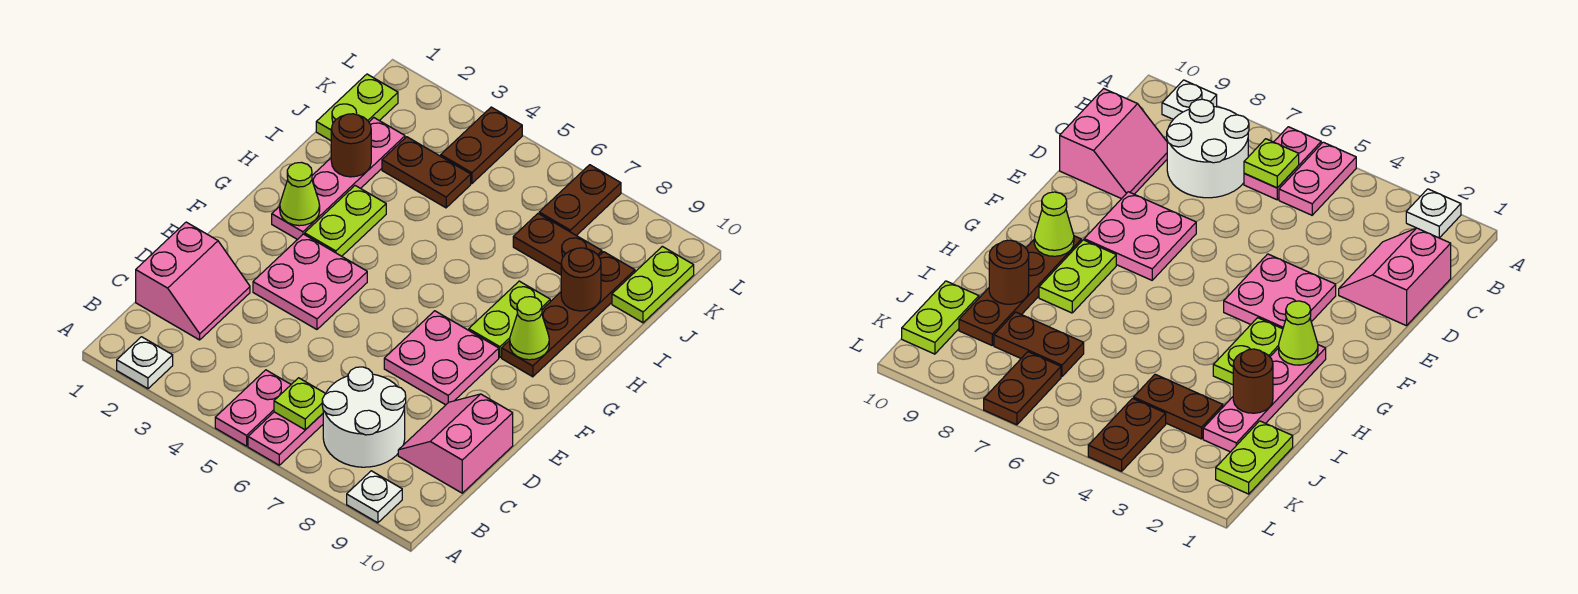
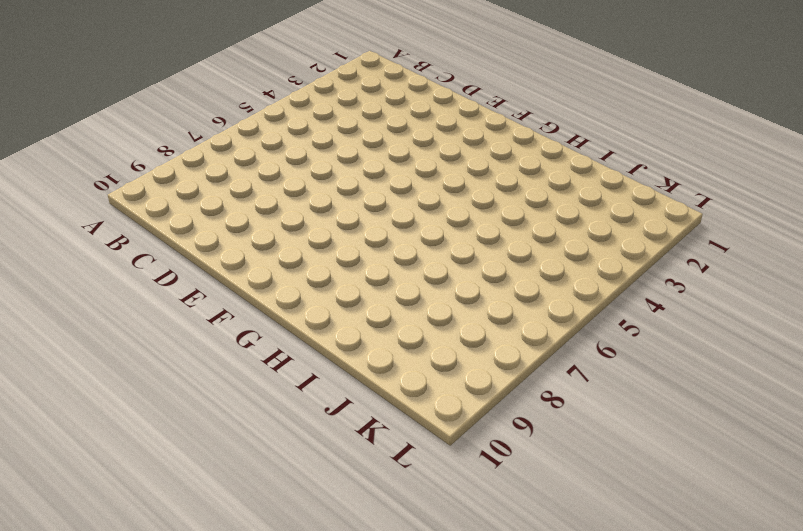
none -> white 1x1 plate [117,337,173,389]
none -> pink 1x2 plate [215,370,291,446]
none -> pink 1x2 plate [248,412,323,465]

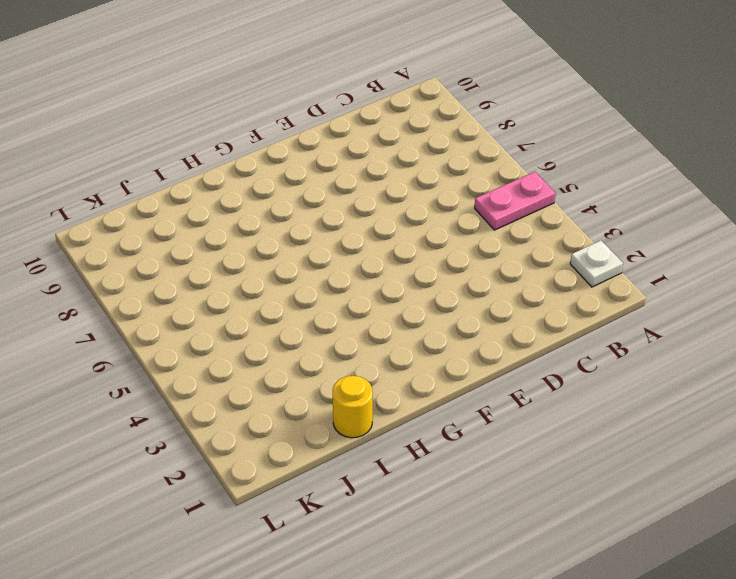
yellow 1x1 round brick [333,376,373,438] -> none
none -> pink 1x2 plate [248,412,323,465]
none -> white 1x1 plate [347,471,402,523]
none -> white 2x2 round brick [322,367,406,467]

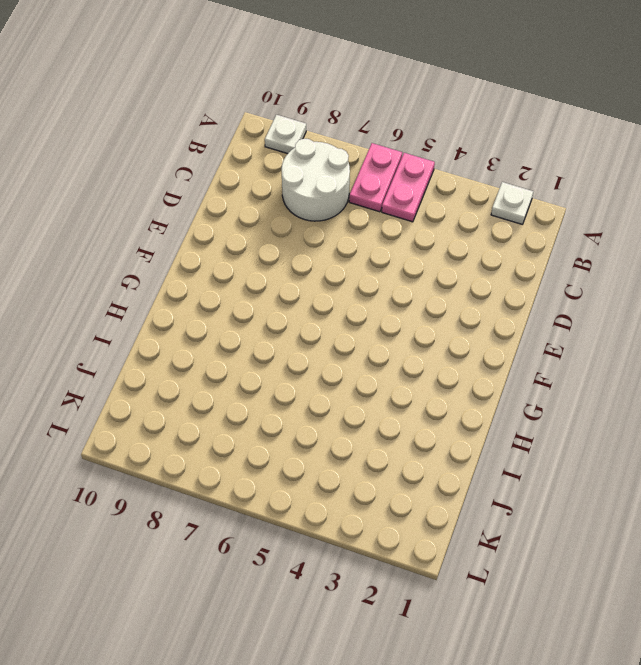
none -> pink 2x2 slope [136,222,250,340]
none -> pink 2x2 slope [398,394,513,493]
none -> pink 2x2 plate [253,234,367,329]

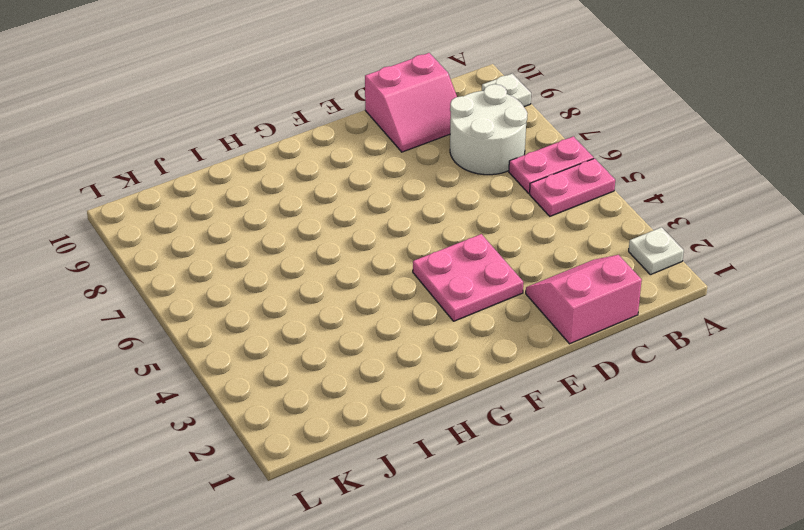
none -> pink 2x2 plate [384,311,499,405]
none -> pink 1x4 plate [272,118,405,240]
none -> lime 1x2 plate [305,186,386,256]

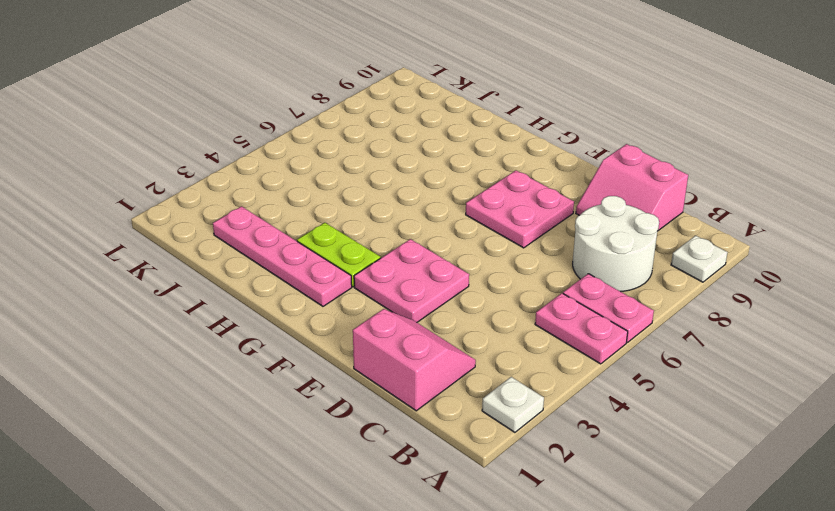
none -> lime 1x2 plate [469,281,550,357]
none -> brown 1x4 plate [502,252,635,377]
none -> lime 1x2 plate [316,74,398,141]

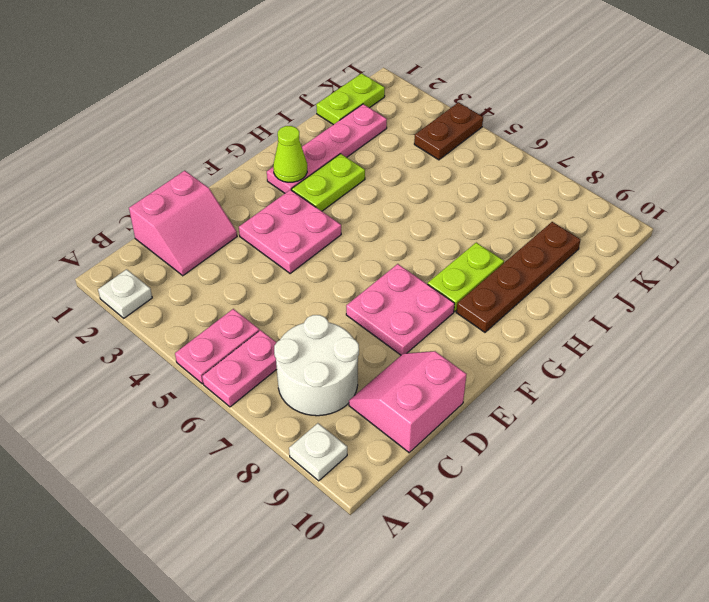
none -> brown 1x2 plate [382,137,471,208]
none -> brown 1x2 plate [513,214,602,275]
none -> lime 1x2 plate [612,246,694,323]

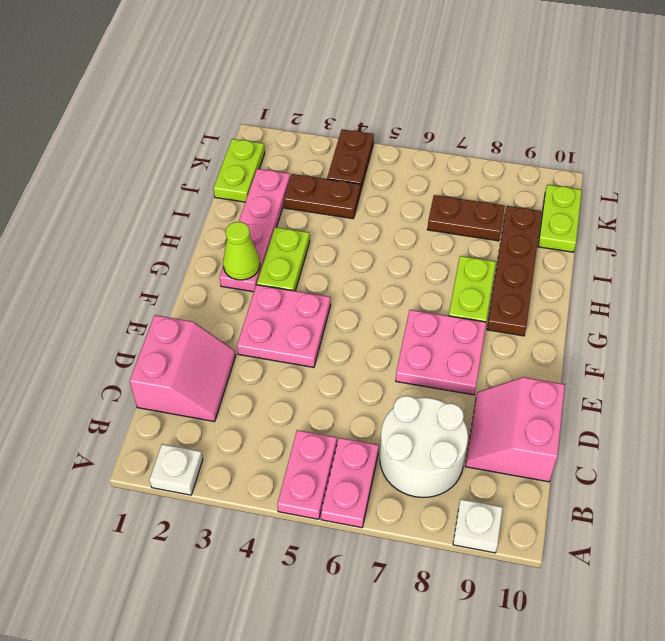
none -> brown 1x2 plate [539,165,621,236]
none -> lime 1x1 plate [274,378,326,430]
none -> lime 1x1 cone [510,297,549,360]

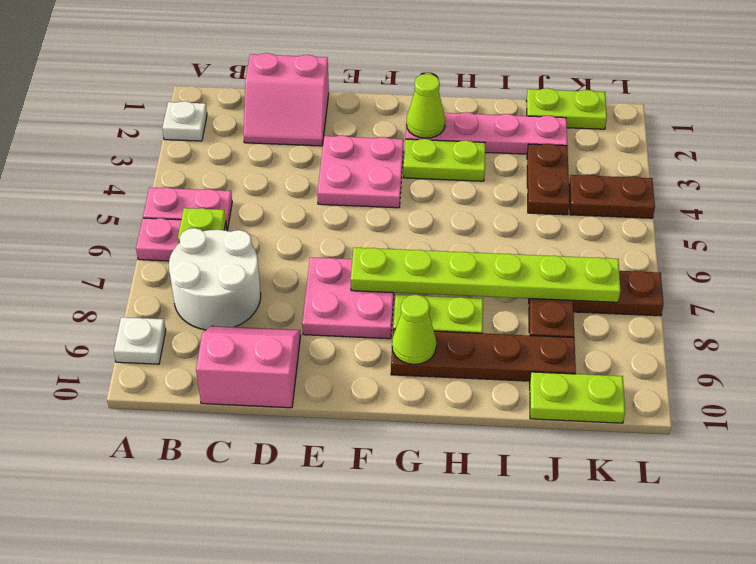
lime 1x6 plate [351,248,621,302] -> none
none -> brown 1x1 round brick [331,114,371,177]
none -> brown 1x1 round brick [561,248,601,311]

